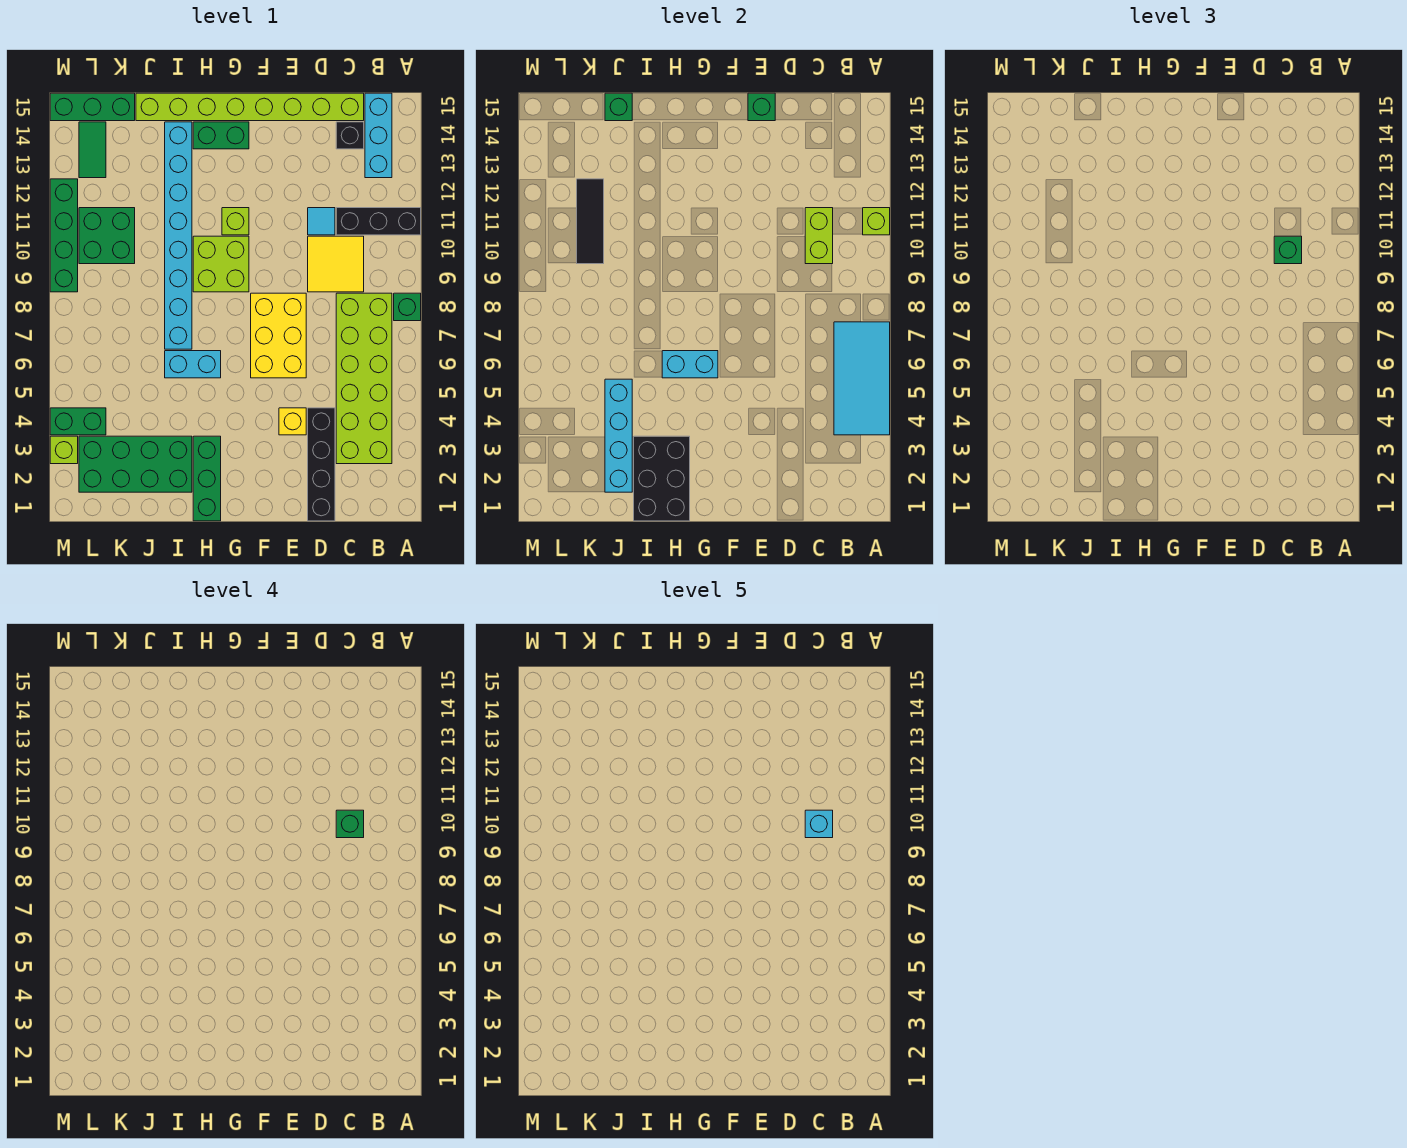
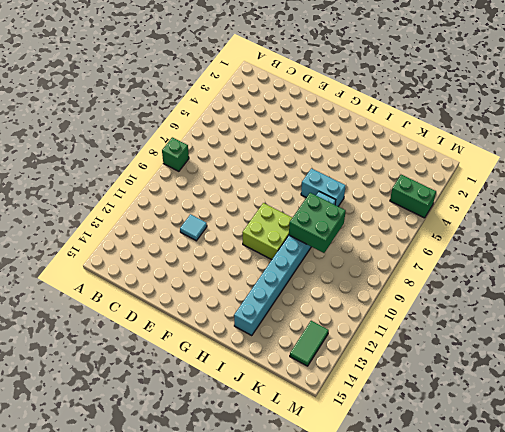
green 2x2 brick [289,193,346,253] -> green 2x2 brick moved to [79,208,135,264]
none -> black 1x3 brick [336,208,421,235]
none -> lime 2x6 brick [336,293,392,464]
none -> cyan 1x3 brick [365,93,392,178]
none -> yellow 2x2 tile [308,236,364,292]

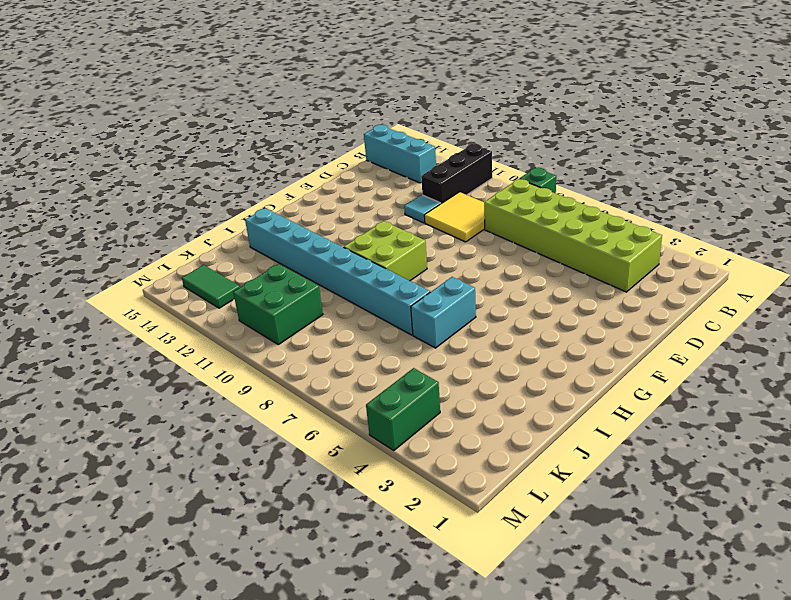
none -> black 1x1 brick [336,122,364,149]
none -> lime 1x8 brick [136,93,364,121]
none -> black 1x4 brick [308,408,335,521]
none -> yellow 1x1 brick [279,408,306,435]

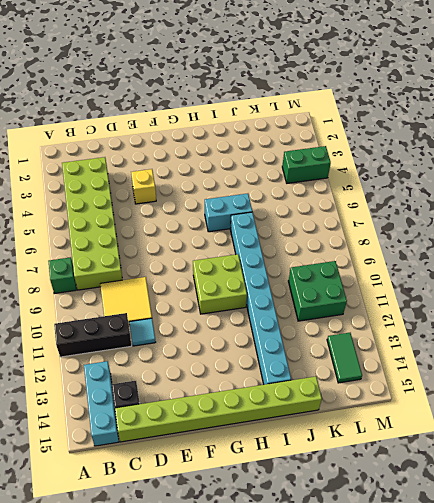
none -> black 1x4 brick [308,408,335,521]
none -> yellow 2x3 brick [251,293,306,378]
none -> lime 1x1 brick [222,208,249,235]
none -> green 1x2 brick [193,122,249,149]

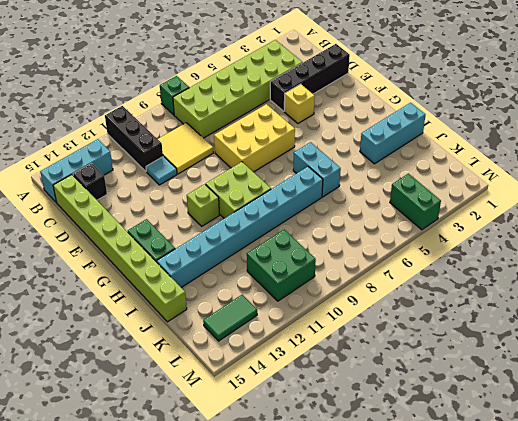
cyan 1x3 brick [360,103,425,164] -> green 2x4 brick [79,436,192,492]
none -> green 1x3 brick [193,436,221,521]
none -> green 1x3 brick [50,93,135,121]
none -> lime 1x1 brick [50,436,78,464]
none -> green 1x4 brick [50,179,78,292]

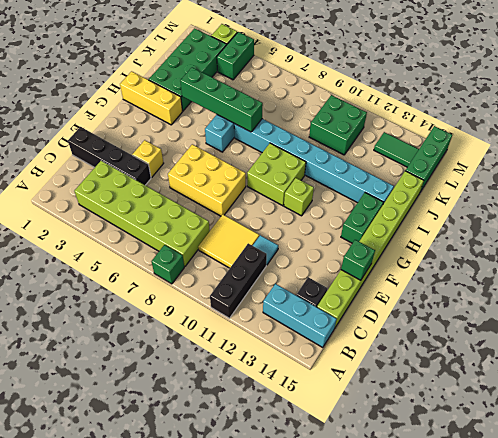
yellow 1x3 brick [120,71,183,125] -> green 1x3 brick [193,436,221,521]
green 1x4 brick [180,67,263,132] -> green 1x4 brick moved to [50,179,78,292]
none -> cyan 2x4 tile [834,322,890,435]
none -> lime 1x1 brick [863,208,890,235]
none -> lime 1x2 brick [805,208,833,264]
none -> cyan 1x2 brick [662,351,718,378]

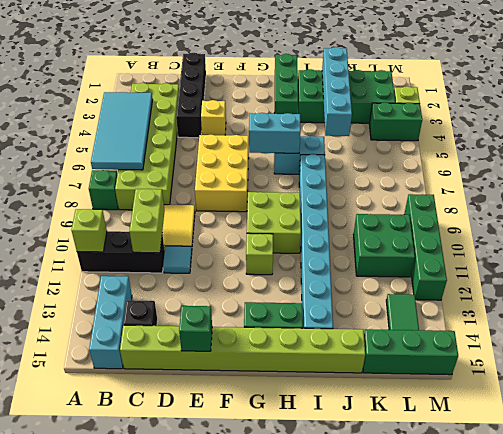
none -> black 2x3 brick [634,436,690,521]
none -> green 1x1 brick [605,93,632,121]
none -> black 1x3 tile [577,179,604,264]
none -> green 1x1 brick [1274,236,1302,264]

